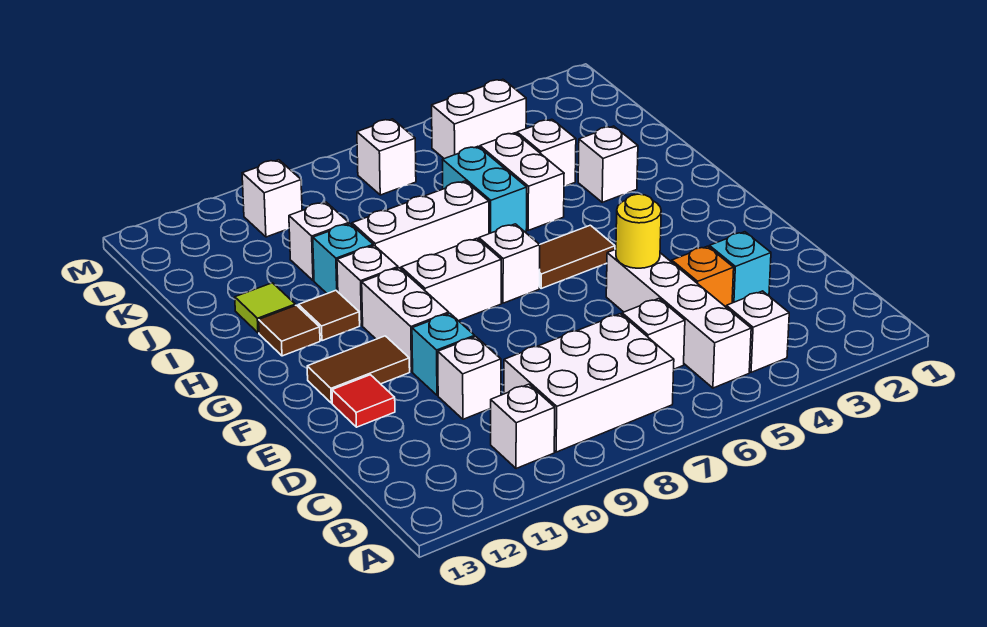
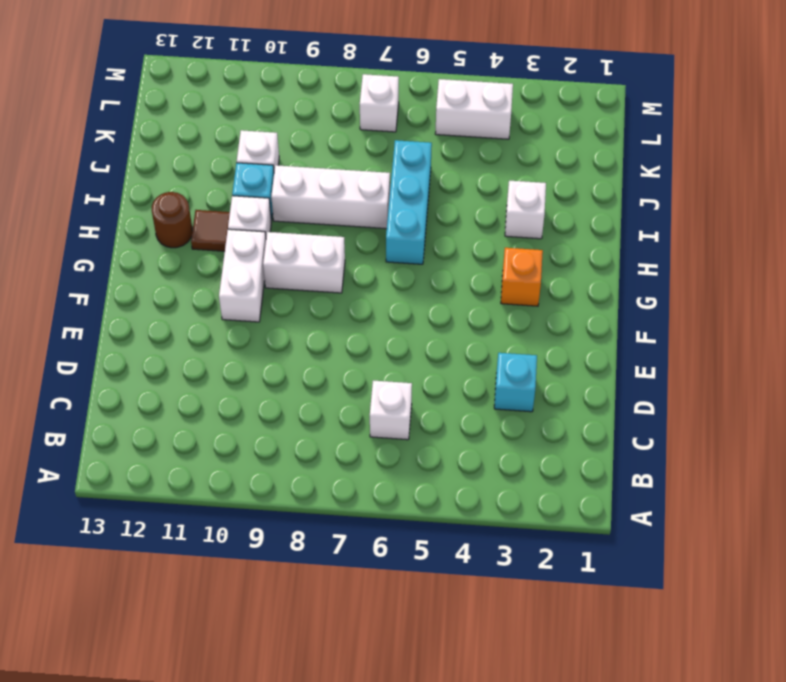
orange 1x1 brick [501,248,543,306] -> orange 1x1 brick moved to [672,246,734,307]
cyan 1x3 brick [386,140,432,264] -> cyan 1x2 brick [443,146,527,234]
brown 1x1 round brick [152,192,192,248] -> brown 1x1 tile [259,305,320,356]
none -> white 1x1 brick [726,291,789,372]
none -> white 1x4 brick [606,249,751,388]
none -> white 2x3 brick [504,314,674,452]
none -> white 1x1 brick [491,384,555,469]

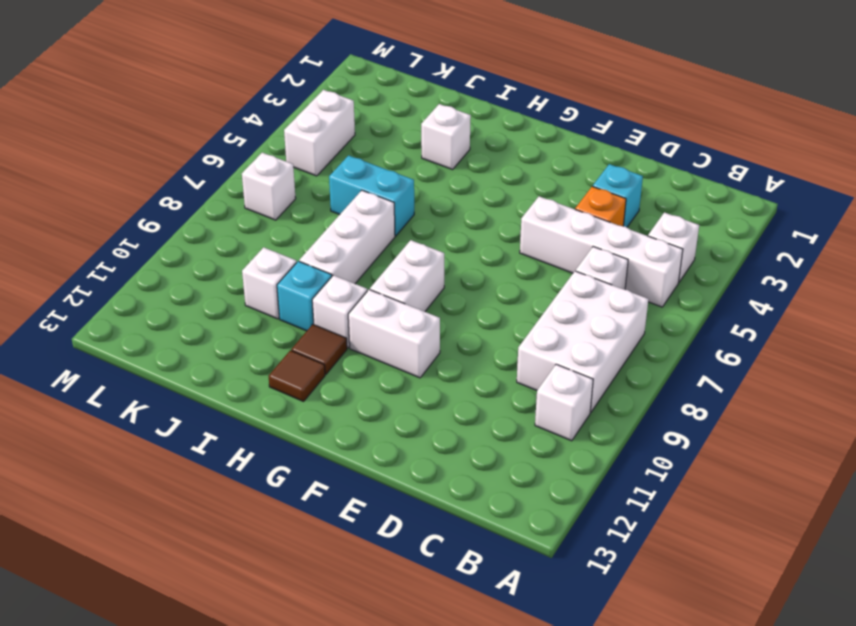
none -> white 1x1 brick [438,337,501,419]
none -> cyan 1x1 brick [412,313,475,395]
none -> red 1x1 tile [332,375,395,427]
none -> brown 1x2 tile [307,336,410,403]

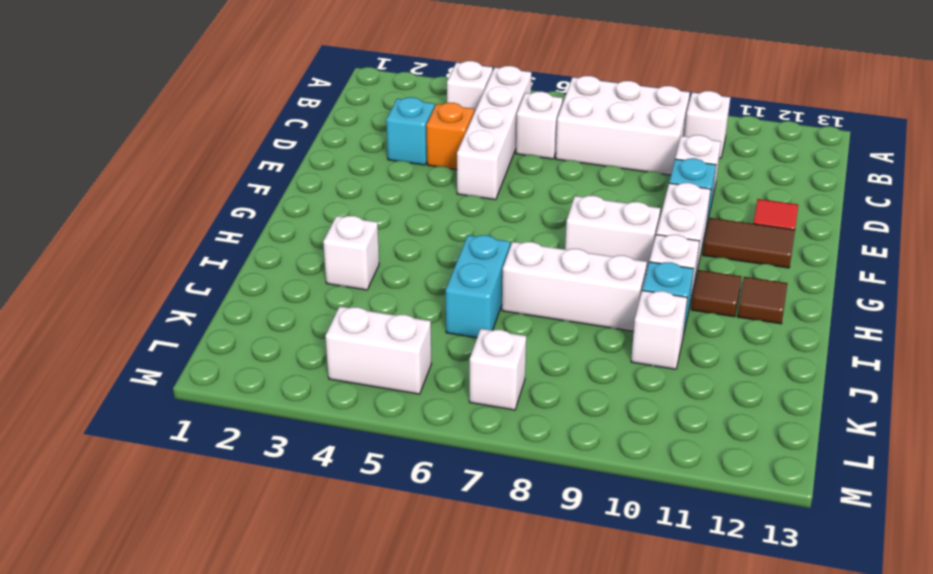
none -> brown 1x2 tile [539,225,615,288]
none -> white 1x1 brick [479,224,540,303]
none -> white 1x2 brick [480,133,564,230]
none -> lime 1x1 tile [235,283,295,333]

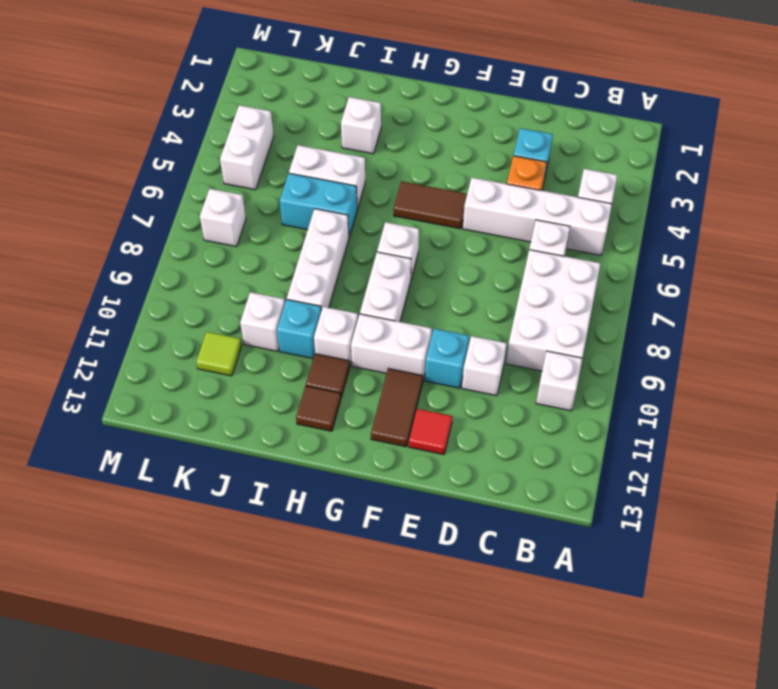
brown 1x2 tile [394,181,467,229] -> brown 1x2 tile turned to [539,225,615,288]
lime 1x1 tile [196,332,242,376] -> lime 1x1 tile moved to [235,283,295,333]
none -> white 1x1 brick [517,119,576,186]
none -> white 1x1 brick [242,160,302,237]
none -> yellow 1x1 round brick [616,194,661,268]

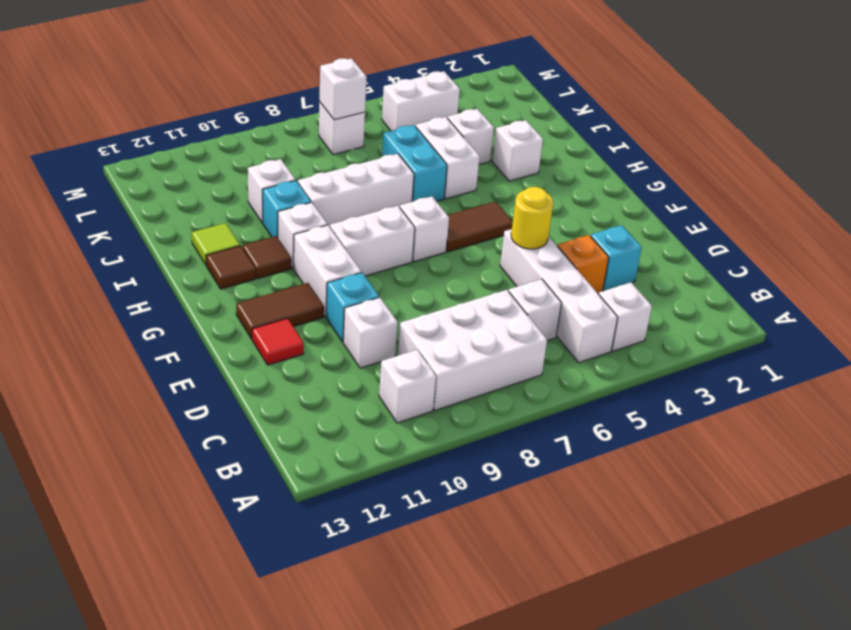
white 1x1 brick [320,58,367,120] -> white 1x1 brick moved to [242,160,302,237]

